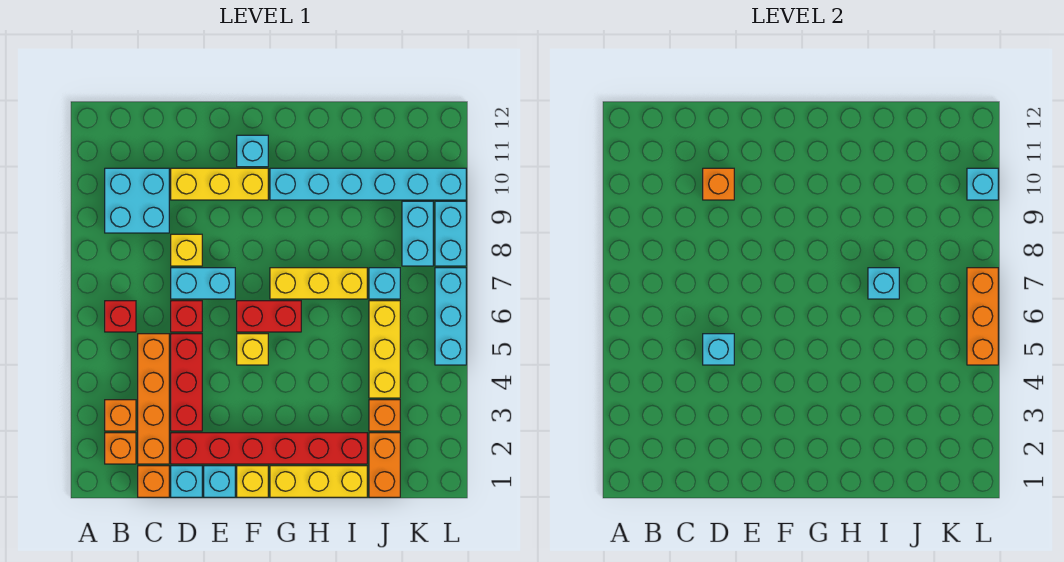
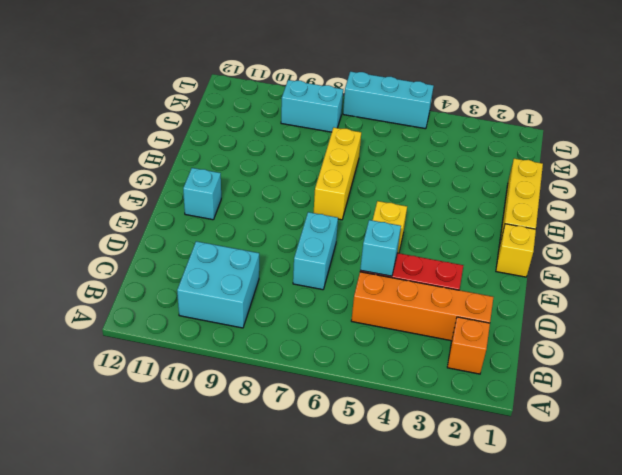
none -> orange 1x1 brick [105,400,136,431]
none -> red 1x1 brick [105,301,136,332]
none -> orange 1x1 brick [138,466,169,497]
none -> cyan 1x1 brick [171,466,202,497]

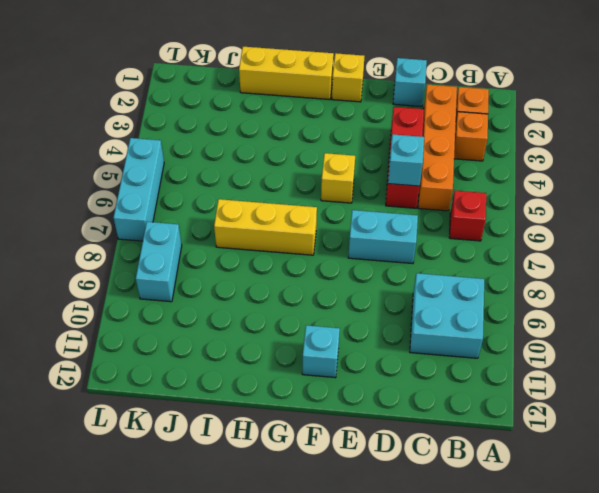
none -> orange 1x1 brick [138,466,169,497]
none -> red 1x6 brick [171,433,367,464]
none -> red 1x1 brick [171,301,202,332]
none -> yellow 1x1 brick [171,234,202,266]

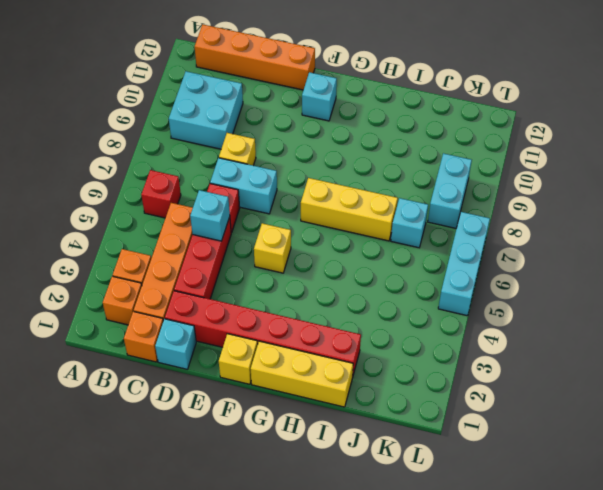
orange 1x4 brick [195,25,315,90] -> none
none -> yellow 1x3 brick [171,168,268,200]
none -> cyan 1x1 brick [204,466,235,497]
none -> red 1x2 brick [237,301,301,332]
none -> cyan 1x6 brick [270,168,466,200]

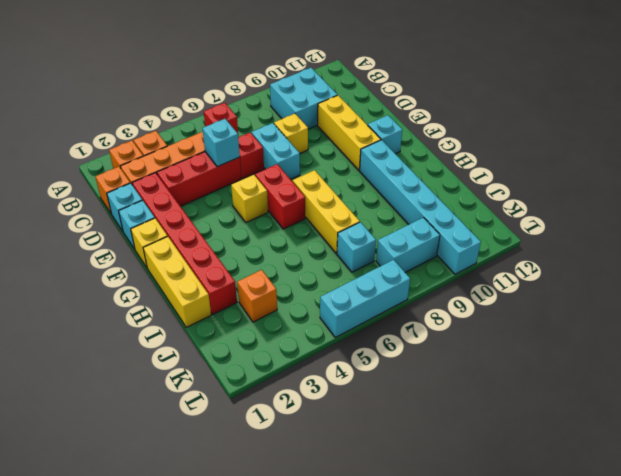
none -> orange 1x2 brick [369,433,400,497]
none -> yellow 1x3 brick [369,301,400,398]
none -> cyan 1x2 brick [435,201,466,266]
none -> orange 1x1 brick [703,168,734,200]

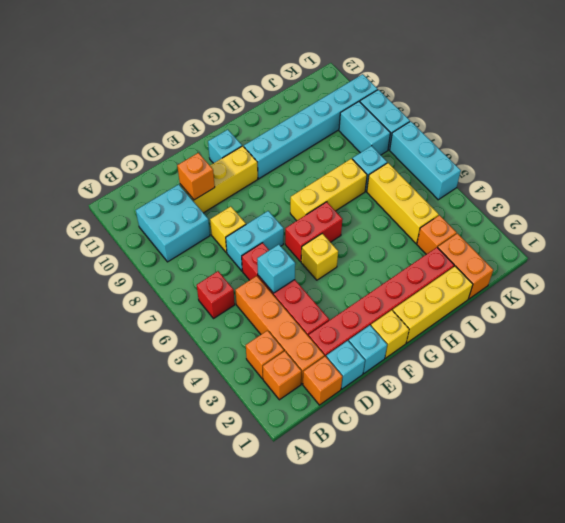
none -> cyan 1x1 brick [868,268,899,299]
none -> orange 1x3 brick [967,268,998,365]
none -> cyan 1x1 brick [967,168,998,200]

